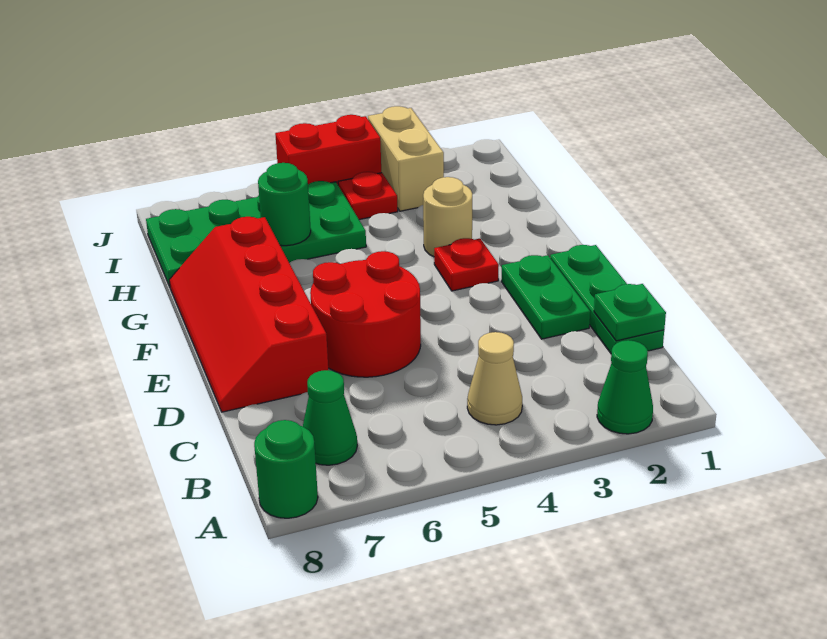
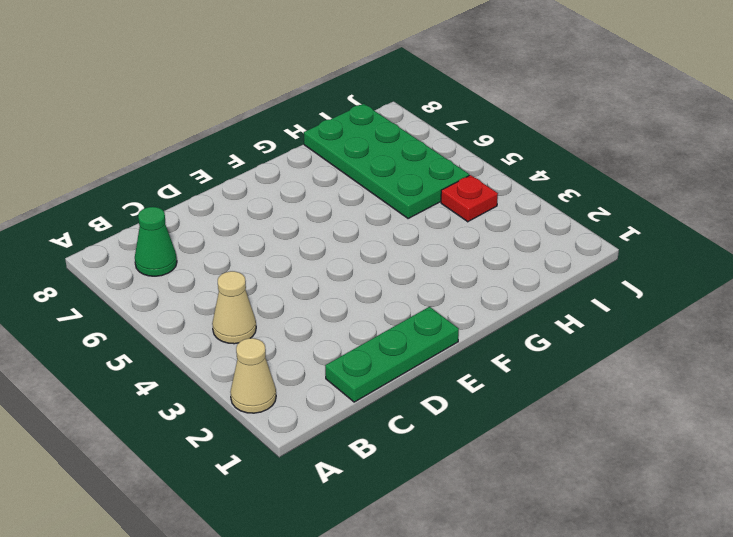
tan 1x1 cone [230,338,276,413] -> green 1x1 cone [597,340,653,434]
none -> green 1x1 round brick [254,420,318,518]
none -> green 1x2 plate [501,255,590,339]
none -> red 2x2 round brick [310,251,421,377]

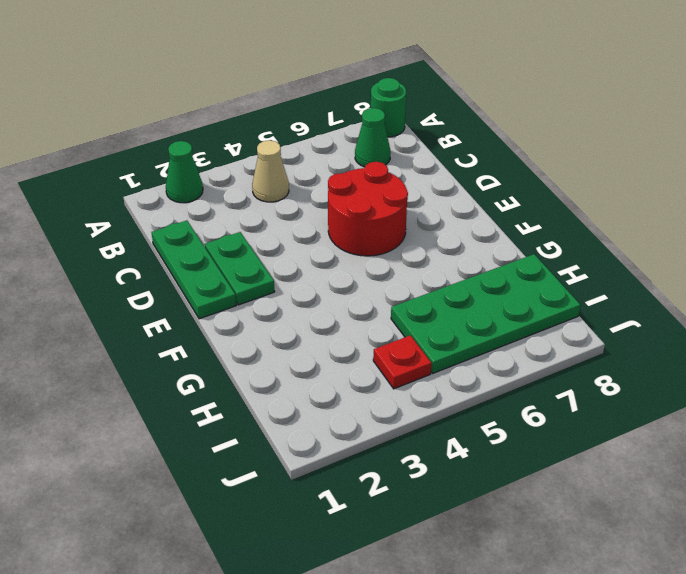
none -> red 2x4 slope [169,217,328,412]
none -> red 1x1 plate [434,238,499,291]
none -> tan 1x1 round brick [423,177,472,257]

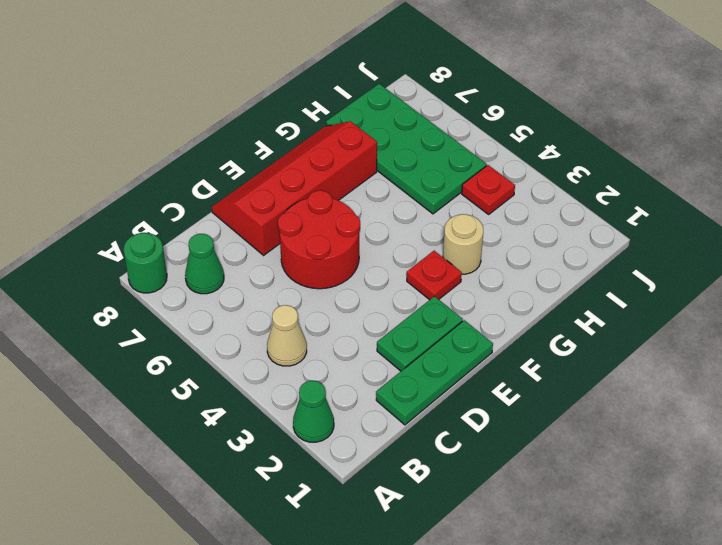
none -> tan 1x2 brick [368,106,444,211]
none -> red 1x2 brick [275,115,381,184]
none -> green 1x1 plate [594,284,666,341]

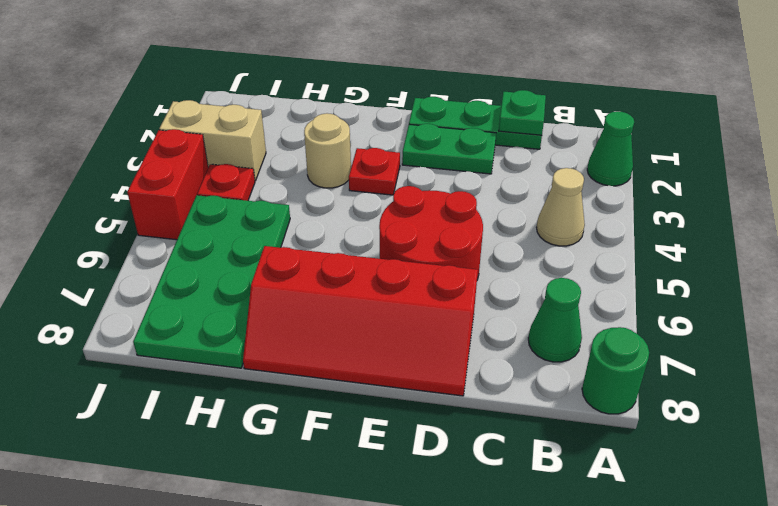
none -> green 1x1 round brick [258,163,311,246]

